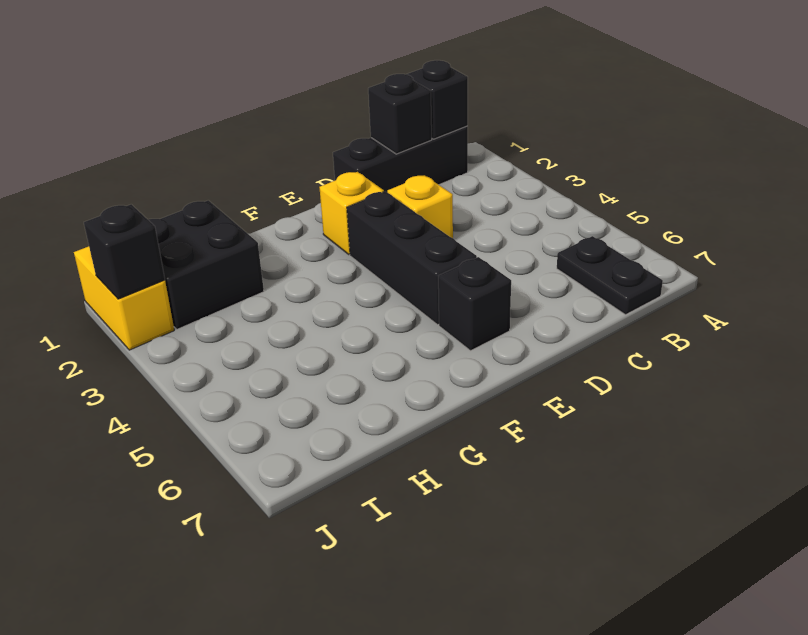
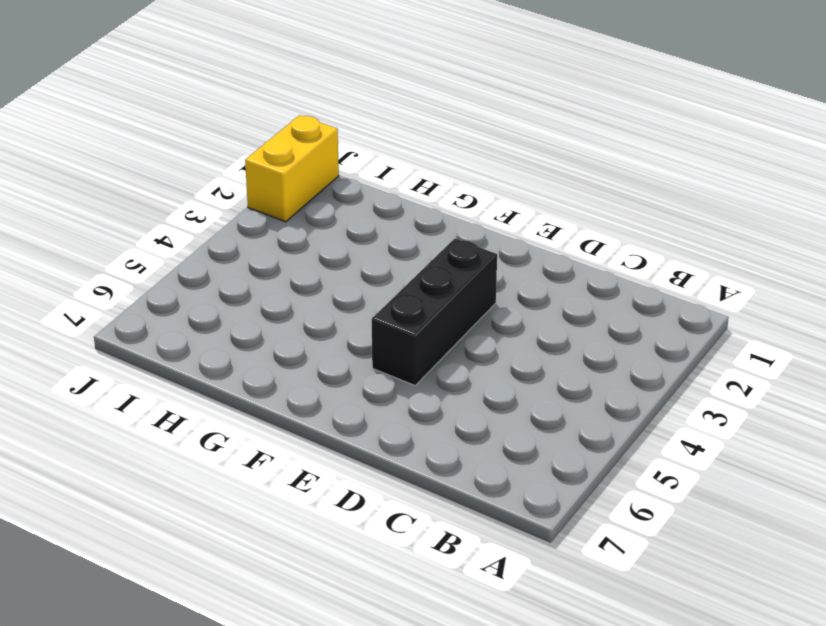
none -> black 1x3 brick [333,126,468,192]
none -> black 1x2 plate [557,236,663,315]

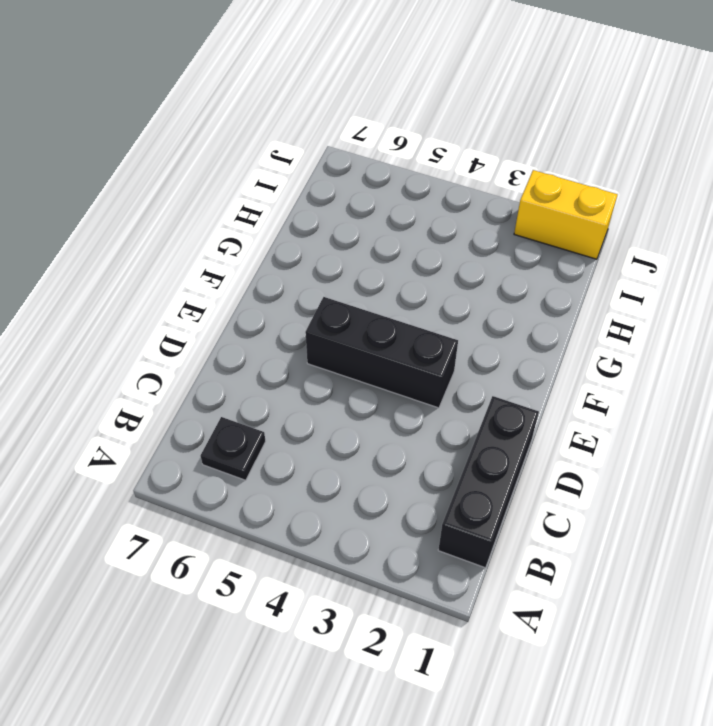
black 1x1 plate [201,417,266,480] -> black 1x2 plate [557,236,663,315]
none -> yellow 1x1 brick [387,175,453,238]
none -> yellow 1x1 brick [319,172,384,255]

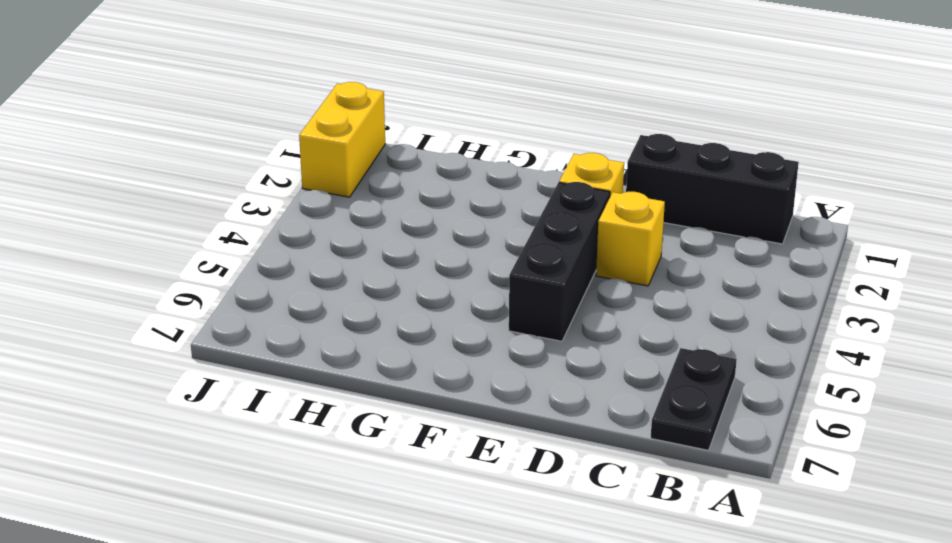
none -> black 1x1 brick [438,257,511,351]
none -> black 2x2 brick [148,200,264,329]

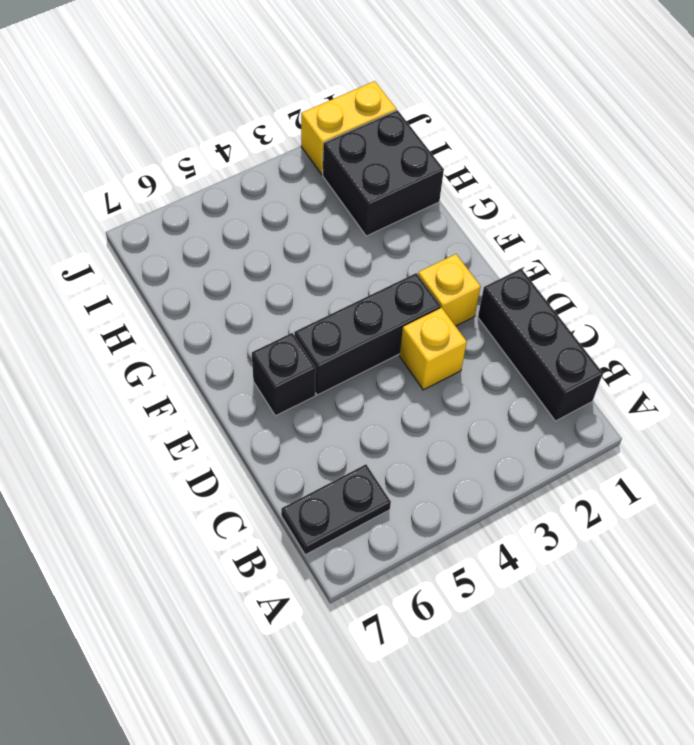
none -> black 1x1 brick [406,60,468,139]
none -> black 1x1 brick [368,74,432,154]

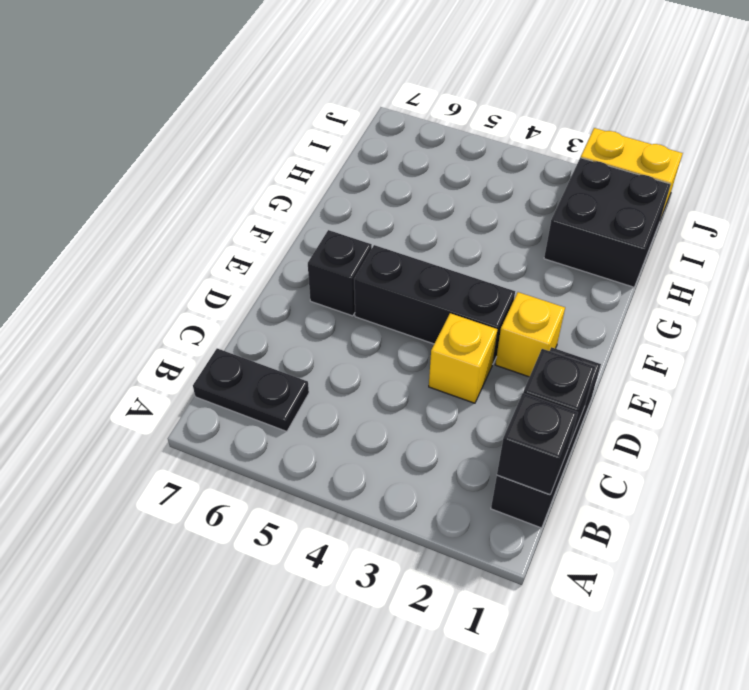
none -> black 1x1 brick [84,204,165,299]

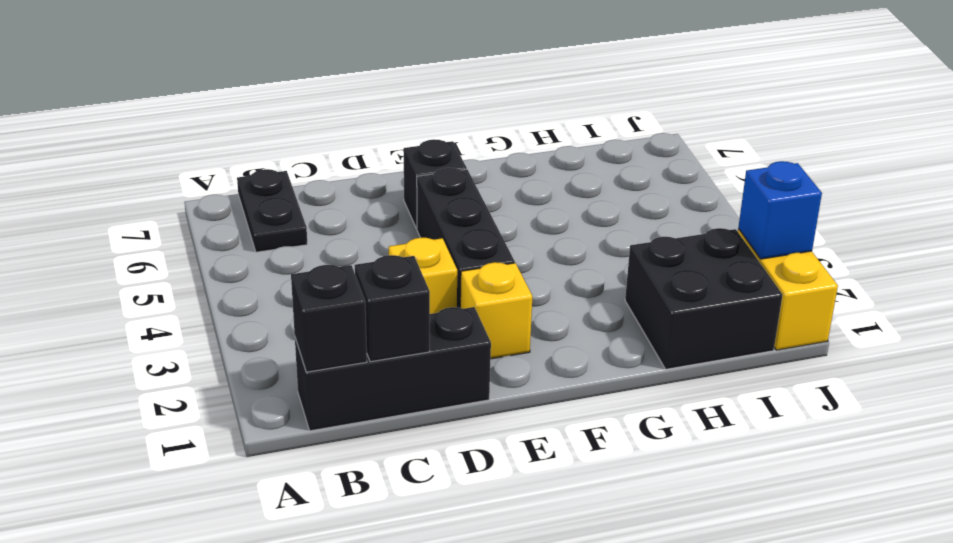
blue 1x1 brick [738,161,822,259] -> black 1x1 brick [84,204,165,299]

